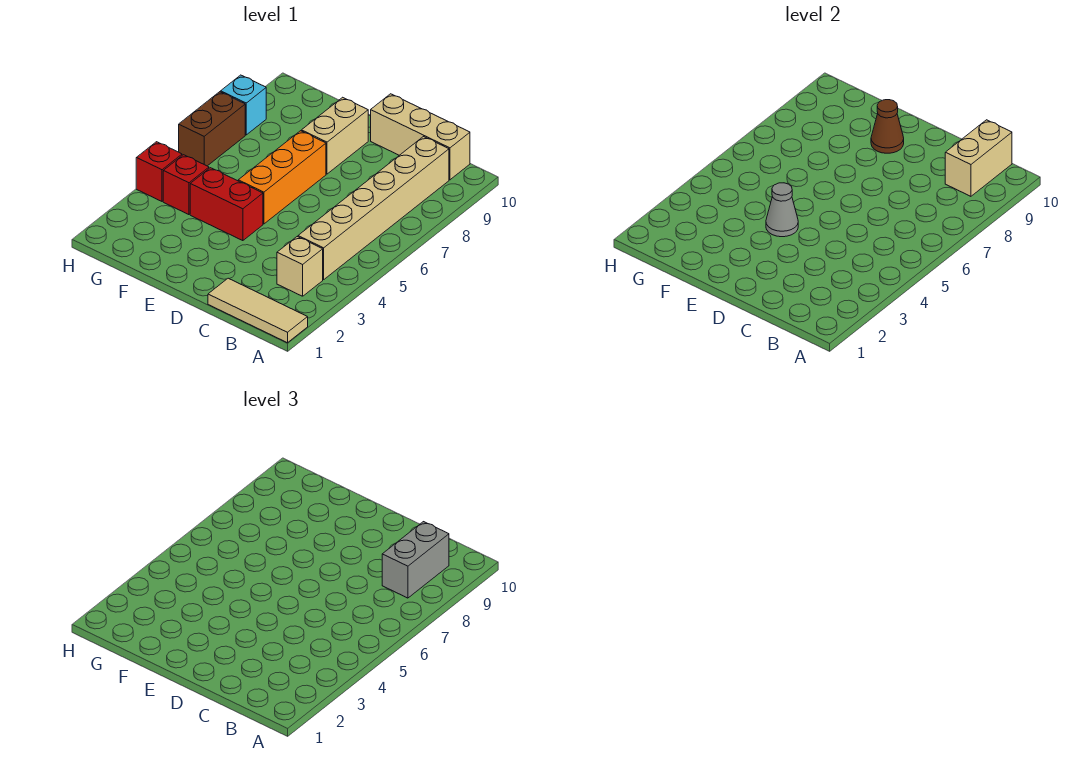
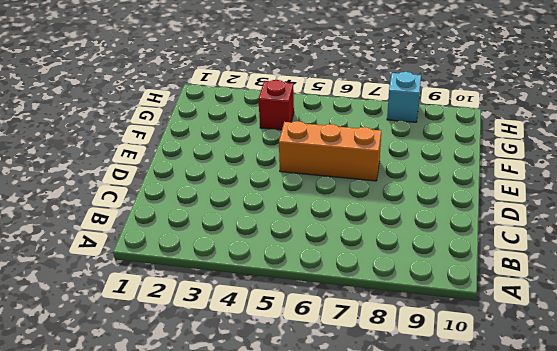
none -> tan 1x3 tile [208,278,308,343]
none -> tan 1x1 brick [277,237,323,296]
none -> tan 1x6 brick [298,137,449,280]

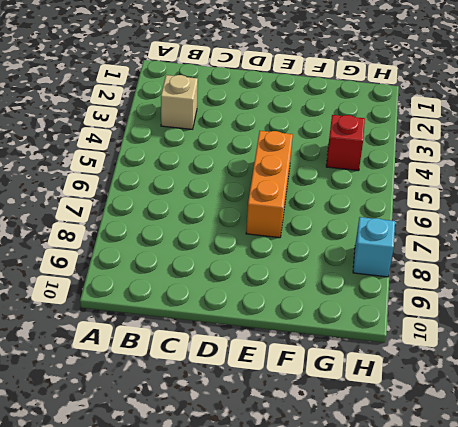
none -> tan 1x3 tile [208,278,308,343]
none -> tan 1x6 brick [298,137,449,280]
none -> tan 1x3 brick [371,94,470,180]

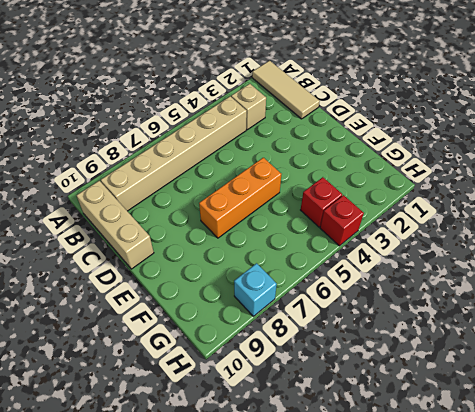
none -> red 1x2 brick [190,168,263,241]
none -> tan 1x2 brick [301,97,368,174]
none -> brown 1x2 brick [179,92,245,166]

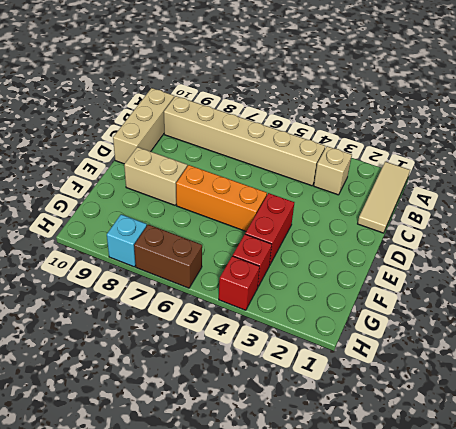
none -> tan 1x2 brick [945,120,1012,196]
none -> grey 1x1 cone [766,183,798,237]
none -> brown 1x1 cone [871,100,904,153]

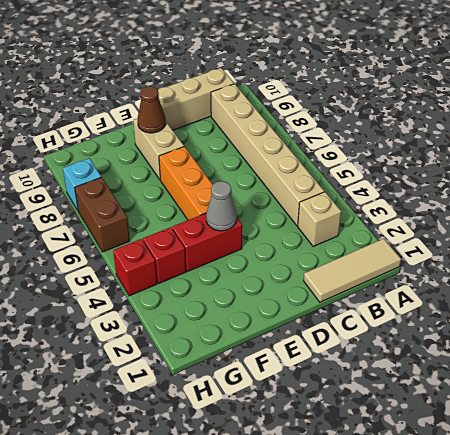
none -> tan 1x2 brick [945,120,1012,196]
none -> grey 1x2 brick [382,522,449,598]

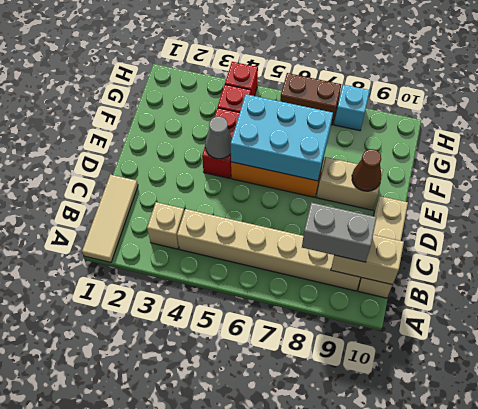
cyan 2x3 brick [231,94,333,181] -> none

